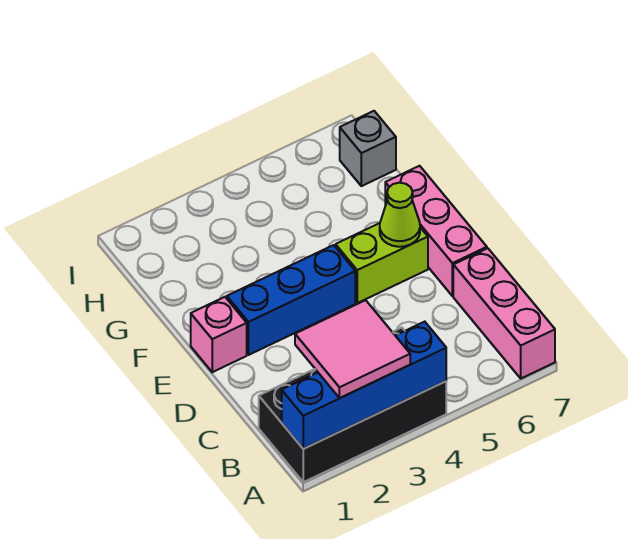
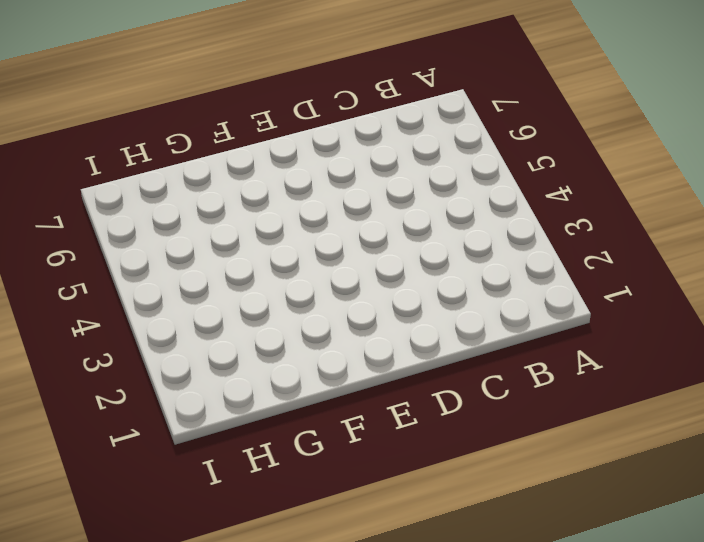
none -> black 2x4 brick [259,328,446,482]
none -> pink 1x3 brick [453,248,555,378]

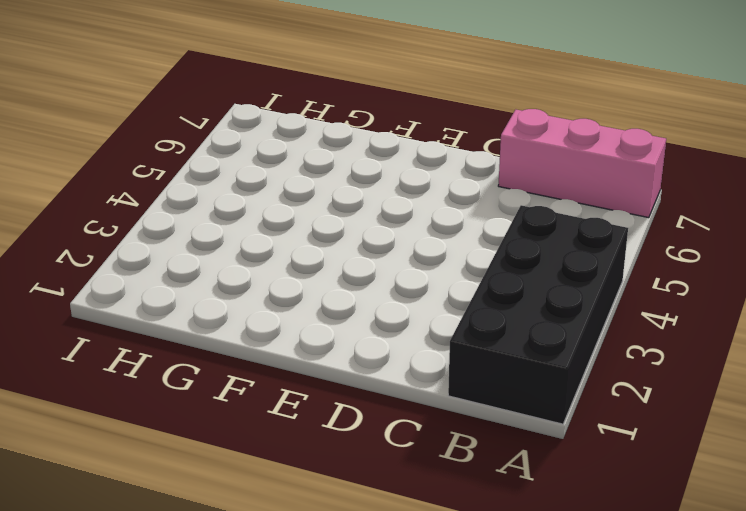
none -> pink 1x3 brick [385,166,487,296]
none -> pink 1x1 brick [191,297,247,372]

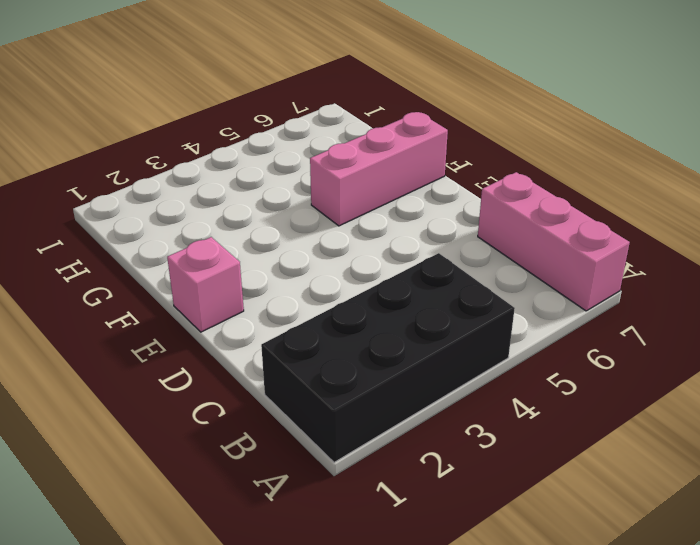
pink 1x3 brick [310,112,448,226] -> pink 1x3 brick turned to [385,166,487,296]
none -> blue 1x3 brick [227,245,355,355]
none -> lime 1x2 brick [336,223,428,303]

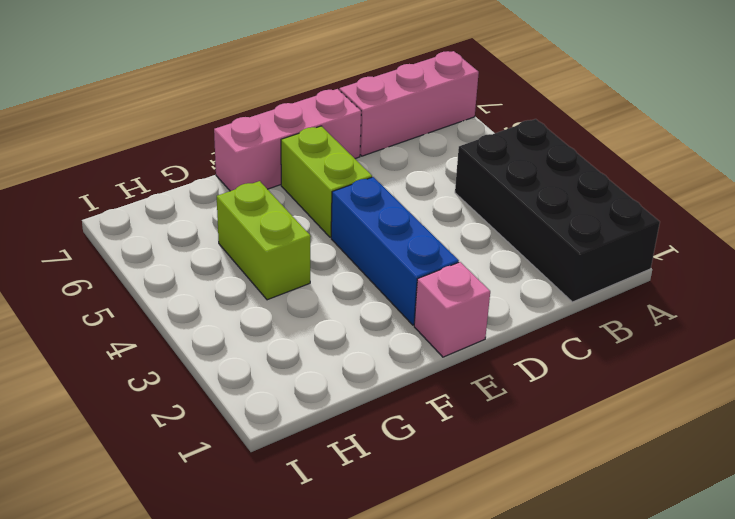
lime 1x2 brick [217,181,311,300] -> none
none -> grey 1x1 brick [340,111,396,186]
none -> blue 1x4 brick [282,322,446,449]

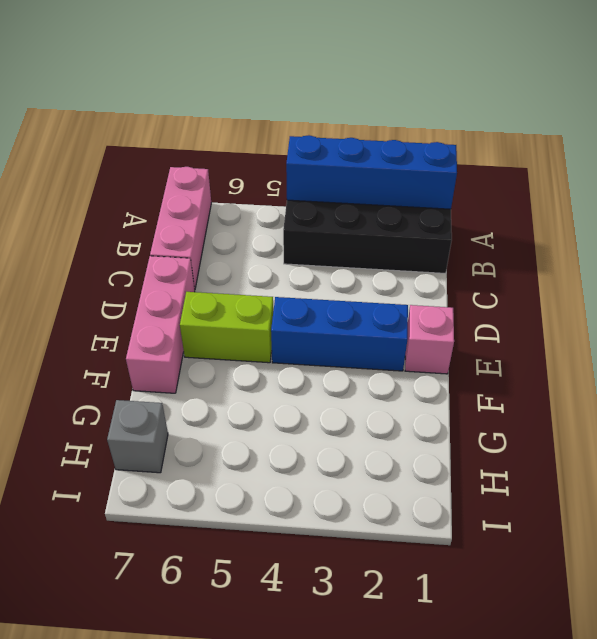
none -> lime 1x1 cone [380,183,420,247]
none -> pink 2x2 tile [295,300,410,398]

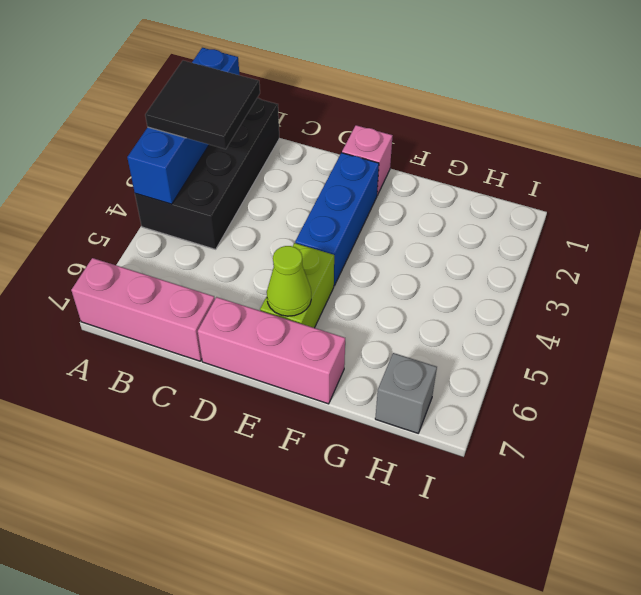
black 2x2 tile [145,61,260,149] -> pink 2x2 tile [295,300,410,398]

